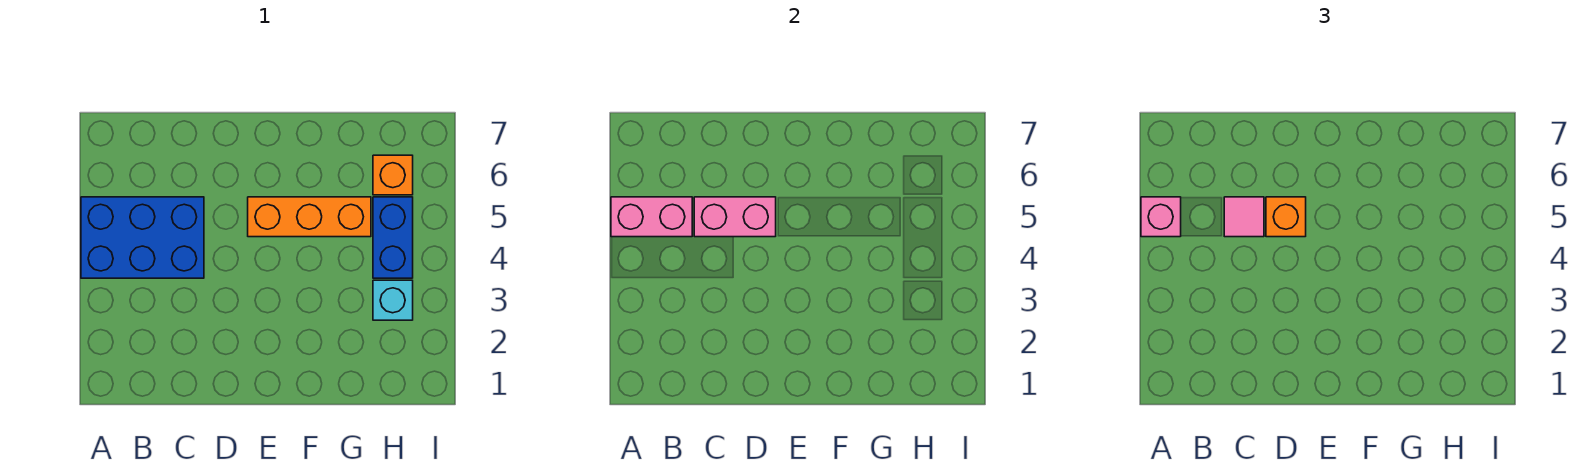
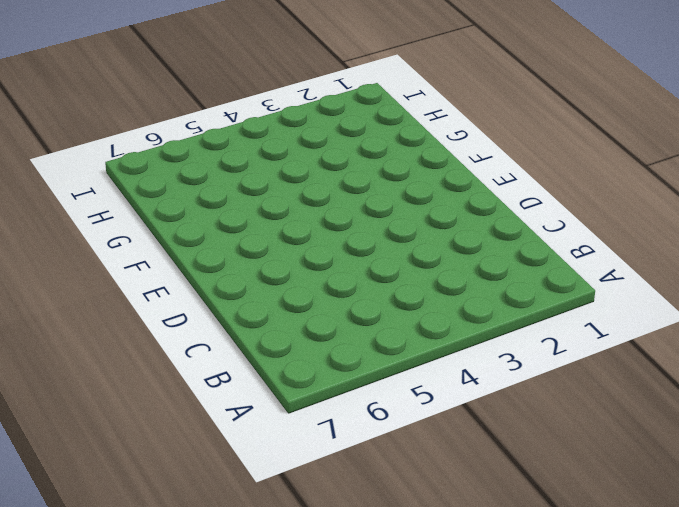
none -> blue 2x3 brick [81,197,204,278]
none -> orange 1x3 brick [248,197,371,237]

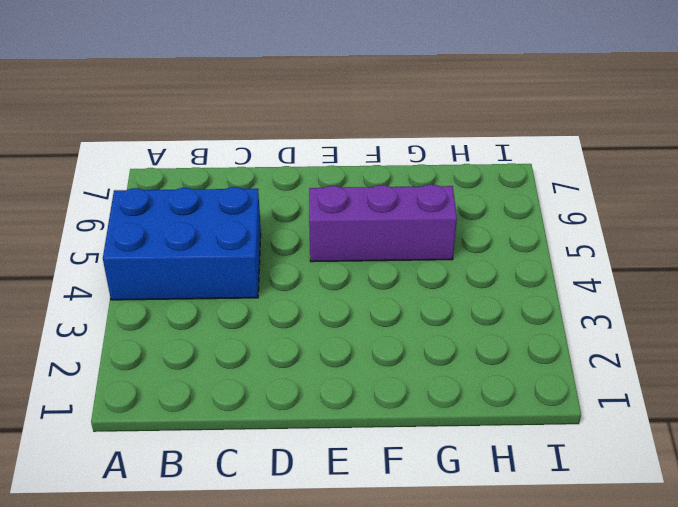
purple 1x3 brick [309,185,457,262] -> orange 1x3 brick [248,197,371,237]
none -> cyan 1x1 brick [373,280,413,320]
none -> blue 1x2 brick [373,197,413,278]

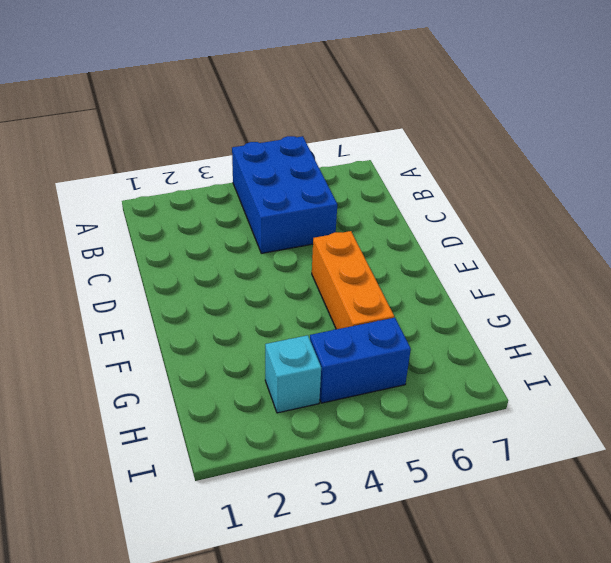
none -> orange 1x1 brick [373,155,413,195]
none -> pink 1x2 brick [611,197,692,237]

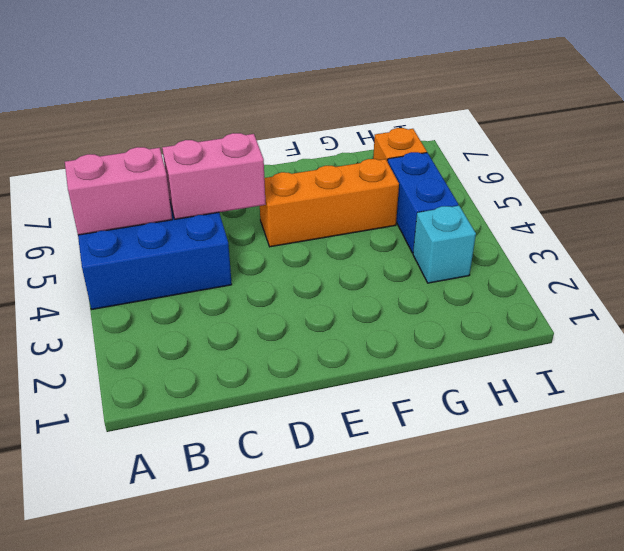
none -> pink 1x1 brick [1141,197,1181,237]
none -> pink 1x1 tile [1224,197,1264,237]

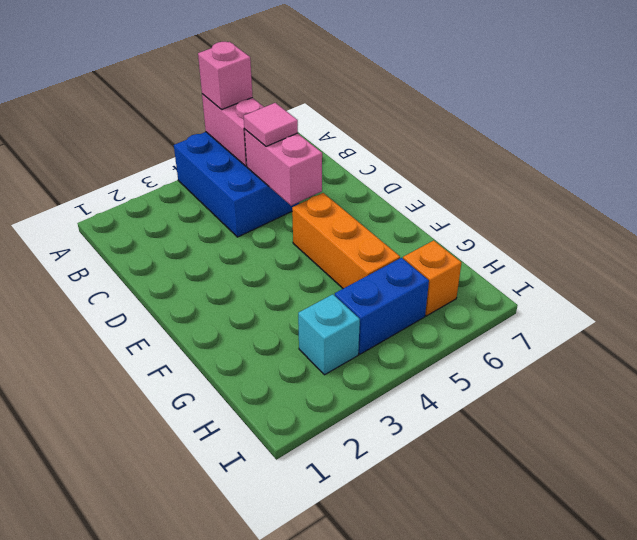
none -> orange 1x1 brick [1266,197,1306,237]

